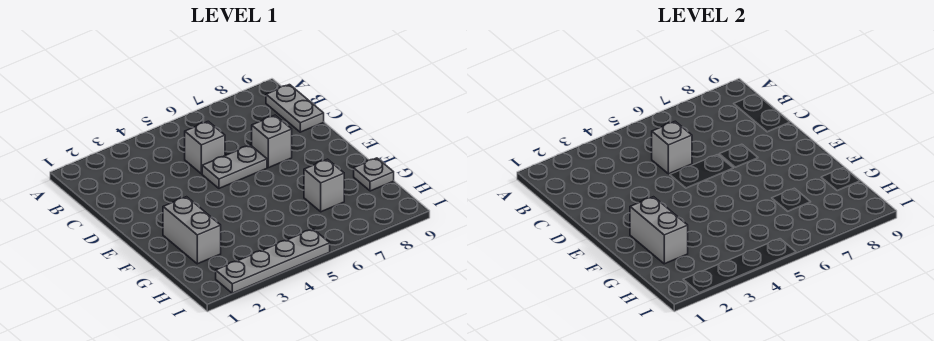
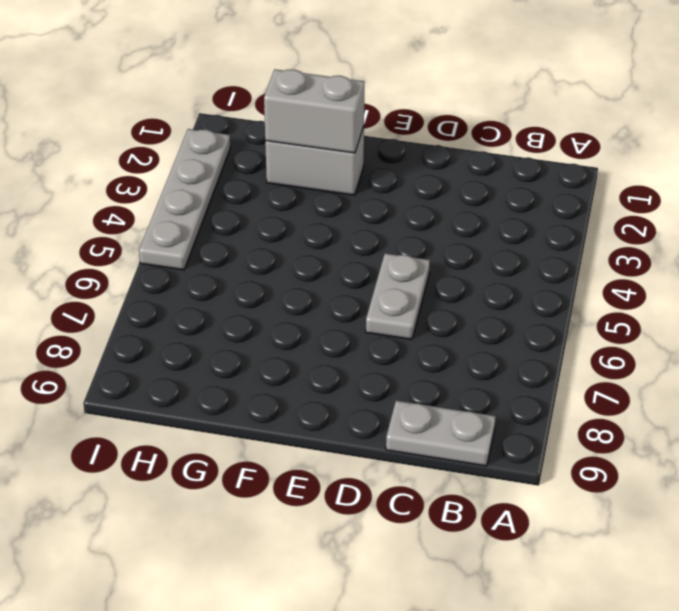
none -> grey 1x1 brick [185,121,225,174]
none -> grey 1x1 brick [252,115,292,168]

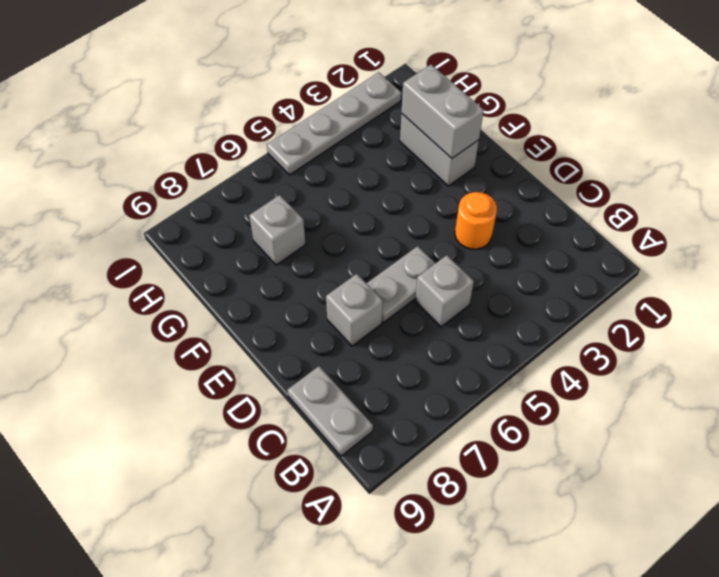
orange 1x1 round brick [455,192,497,249] -> none
none -> grey 1x1 plate [354,158,394,191]
none -> grey 1x1 brick [652,121,692,174]

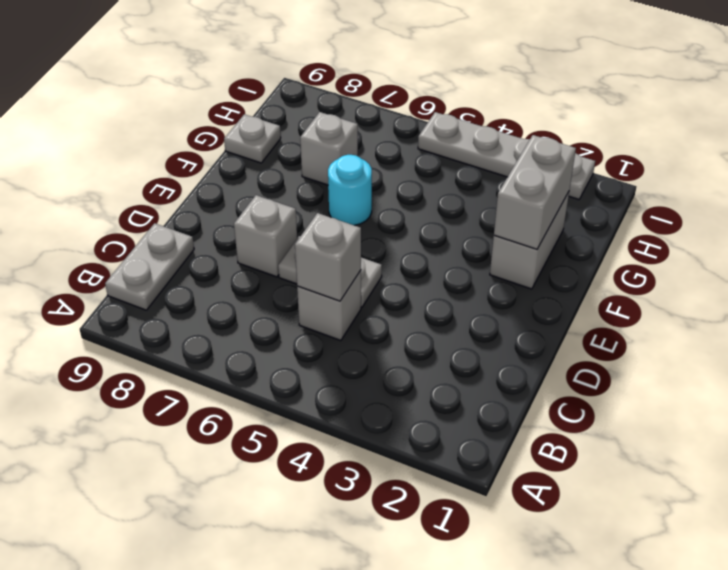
cyan 1x1 round brick [328,155,372,225] -> none

